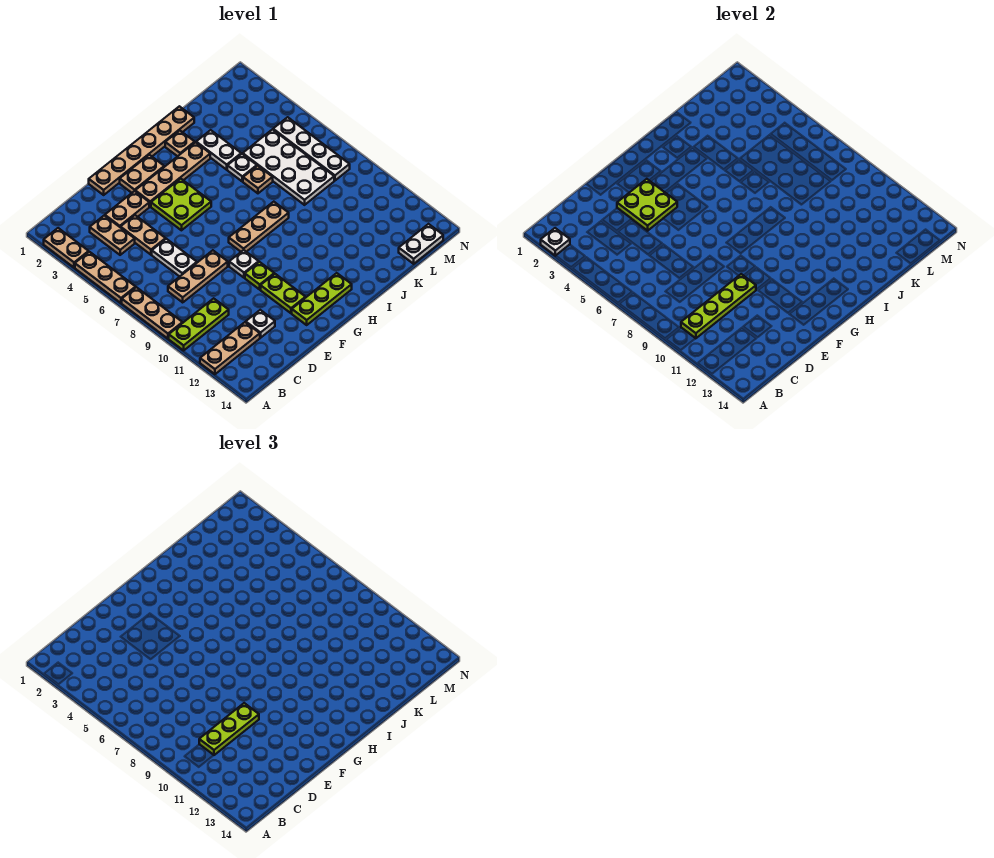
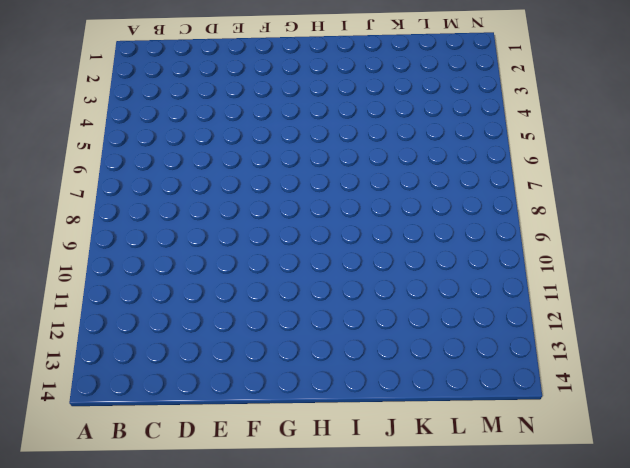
none -> tan 1x2 plate [44,228,89,268]
none -> tan 1x3 plate [75,252,136,303]
none -> tan 1x3 plate [122,287,183,339]
none -> lime 1x3 plate [169,298,229,350]

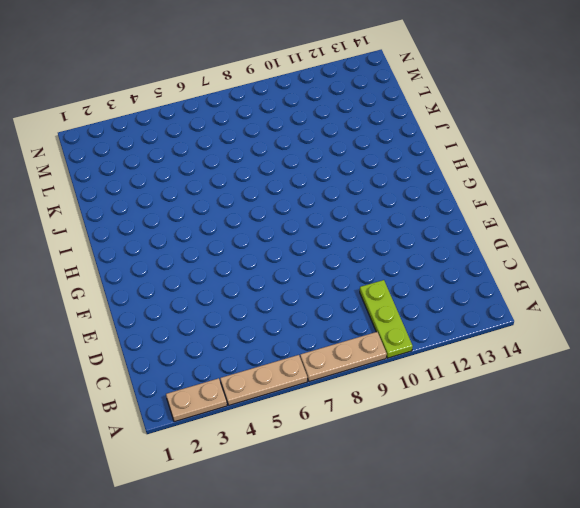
none -> tan 1x3 plate [200,322,260,374]
none -> tan 1x2 plate [90,216,135,255]
none -> tan 1x3 plate [168,250,228,302]
none -> tan 1x2 plate [105,191,149,228]

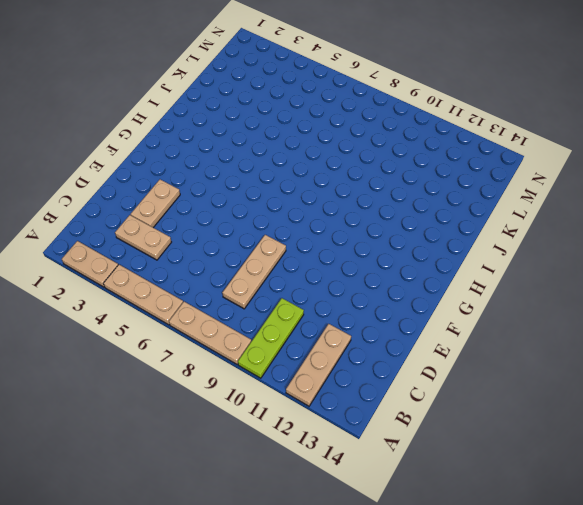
none -> tan 1x2 plate [121,215,166,255]
none -> white 1x2 plate [152,239,197,277]
none -> white 1x1 plate [246,310,275,338]
none -> tan 1x6 plate [89,106,194,195]

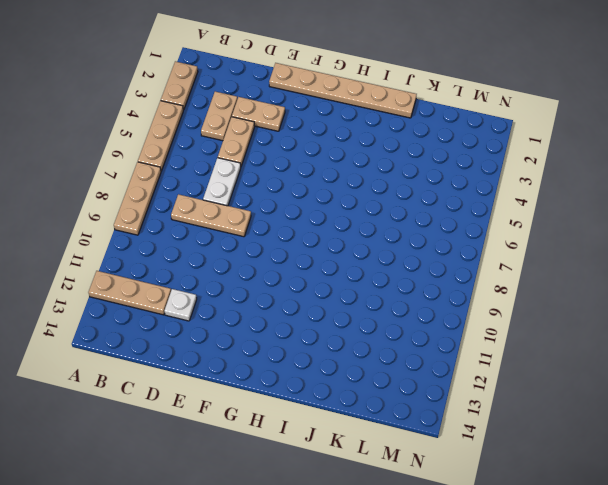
none -> lime 1x3 plate [169,298,229,350]
none -> tan 1x2 plate [120,155,164,193]
none -> tan 1x4 plate [135,142,210,207]
none -> lime 2x2 plate [151,179,211,230]

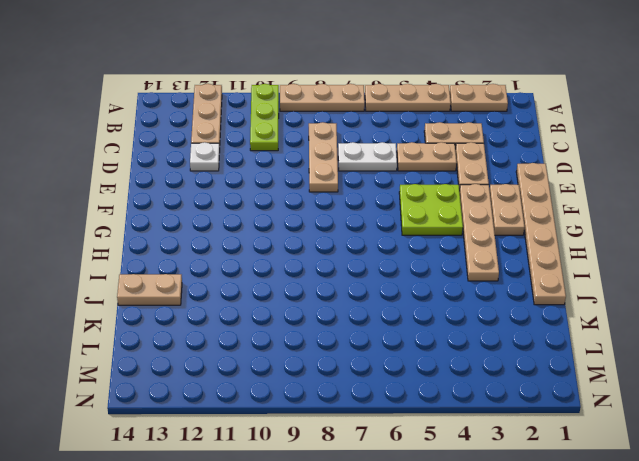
tan 1x2 plate [117,274,182,305] -> none
none -> white 1x1 plate [229,250,259,278]
none -> lime 1x1 plate [245,262,274,289]
none -> lime 1x2 plate [261,274,306,313]
none -> lime 1x3 plate [292,273,352,325]

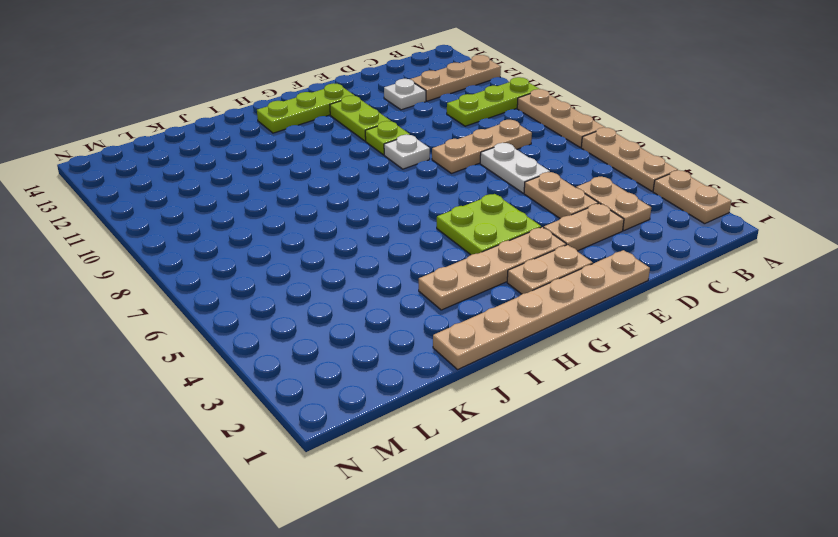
none -> tan 1x3 plate [229,202,289,252]
none -> tan 1x1 plate [165,131,195,156]
none -> white 1x2 plate [196,130,241,170]
none -> white 1x1 plate [227,154,257,182]

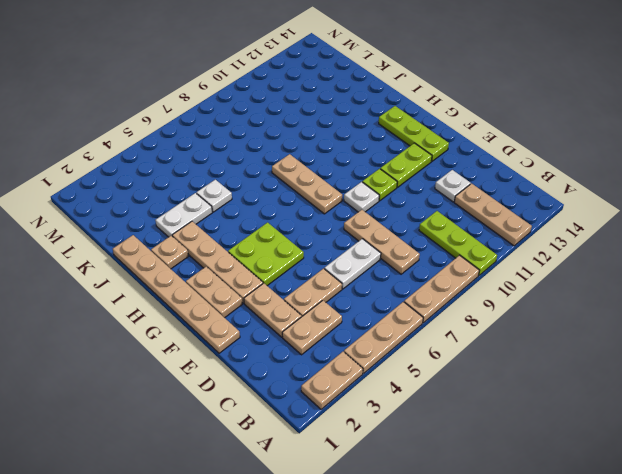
none -> tan 1x1 plate [243,166,273,193]
none -> white 2x4 plate [243,129,334,205]
none -> white 1x2 plate [399,224,443,264]
none -> white 1x4 plate [273,117,350,180]

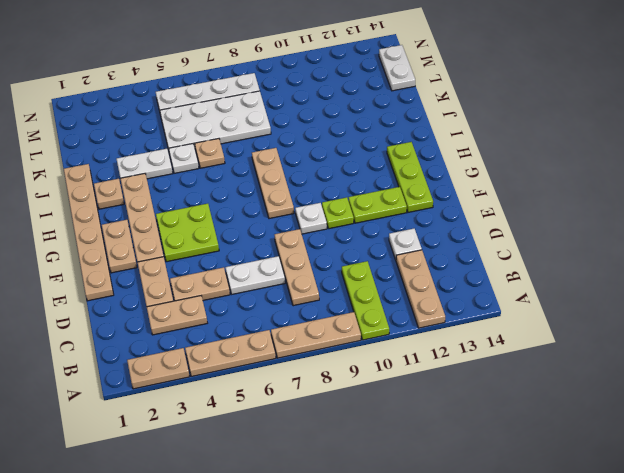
none -> white 1x1 plate [541,228,570,256]
none -> lime 1x4 plate [681,274,756,339]
none -> lime 2x2 plate [617,179,677,231]
none -> lime 1x3 plate [199,703,259,755]

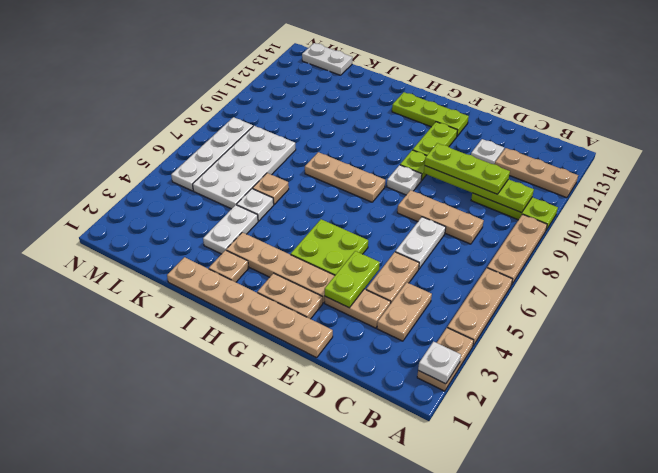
lime 1x2 plate [325,251,380,308] -> lime 2x2 plate [617,179,677,231]

